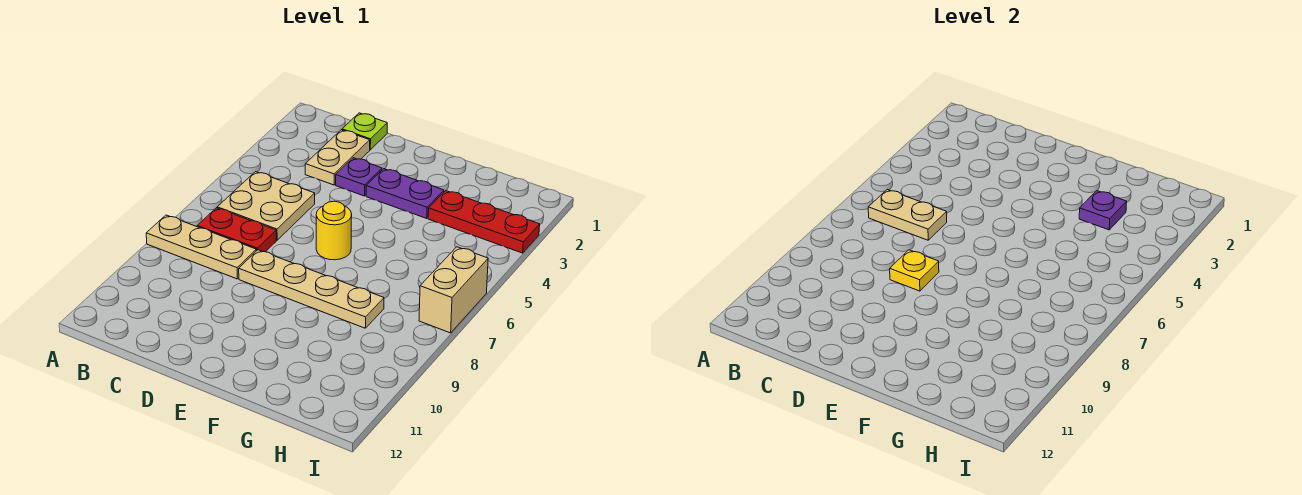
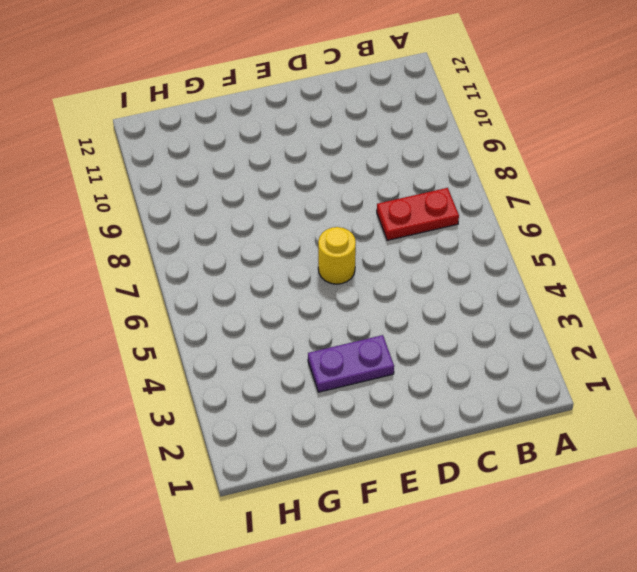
none -> tan 1x3 plate [146,215,256,279]
none -> tan 2x2 plate [217,172,315,240]
none -> lime 1x1 plate [342,113,387,150]

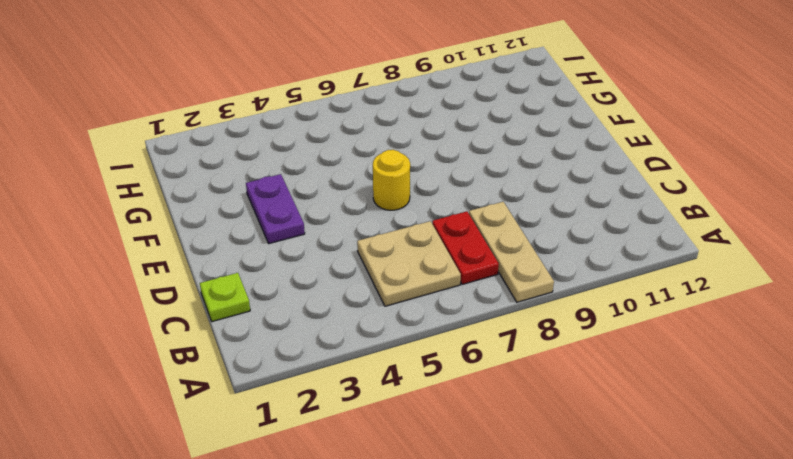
none -> tan 1x2 plate [305,130,370,185]
none -> purple 1x1 plate [336,158,382,196]
none -> tan 1x4 plate [239,250,384,328]

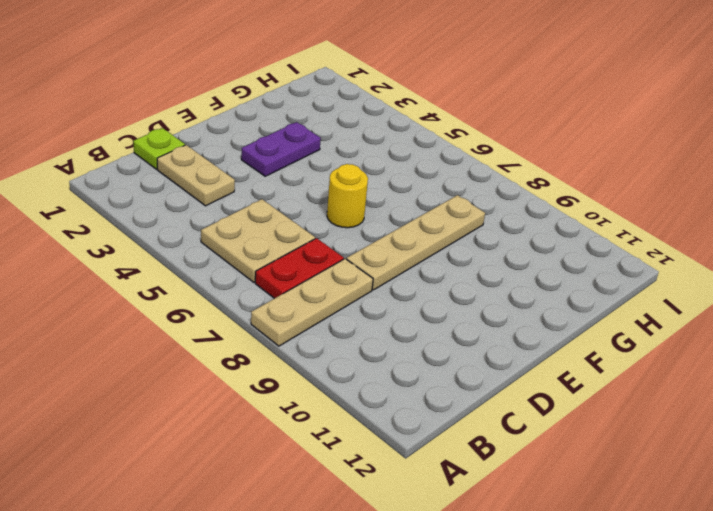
none -> purple 1x1 plate [336,158,382,196]
none -> red 1x3 plate [428,191,540,253]
none -> tan 1x2 brick [419,247,488,333]

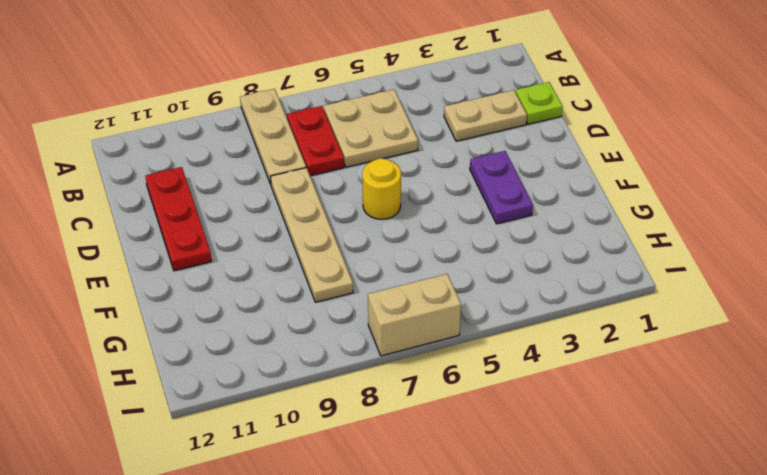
red 1x3 plate [145,167,212,271] -> red 1x3 plate moved to [428,191,540,253]
none -> purple 1x1 plate [336,158,382,196]
none -> tan 1x2 plate [868,190,947,240]
none -> yellow 1x1 plate [890,250,939,291]

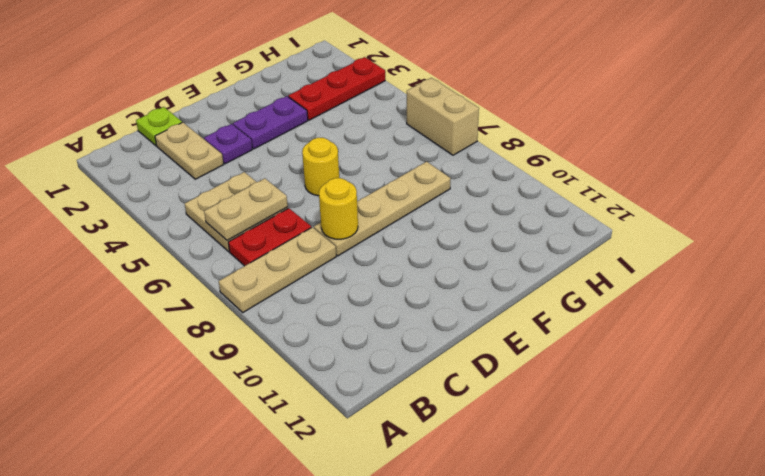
yellow 1x1 round brick [319,178,358,239] -> yellow 1x1 plate [890,250,939,291]
none -> purple 1x1 plate [1079,191,1127,230]

